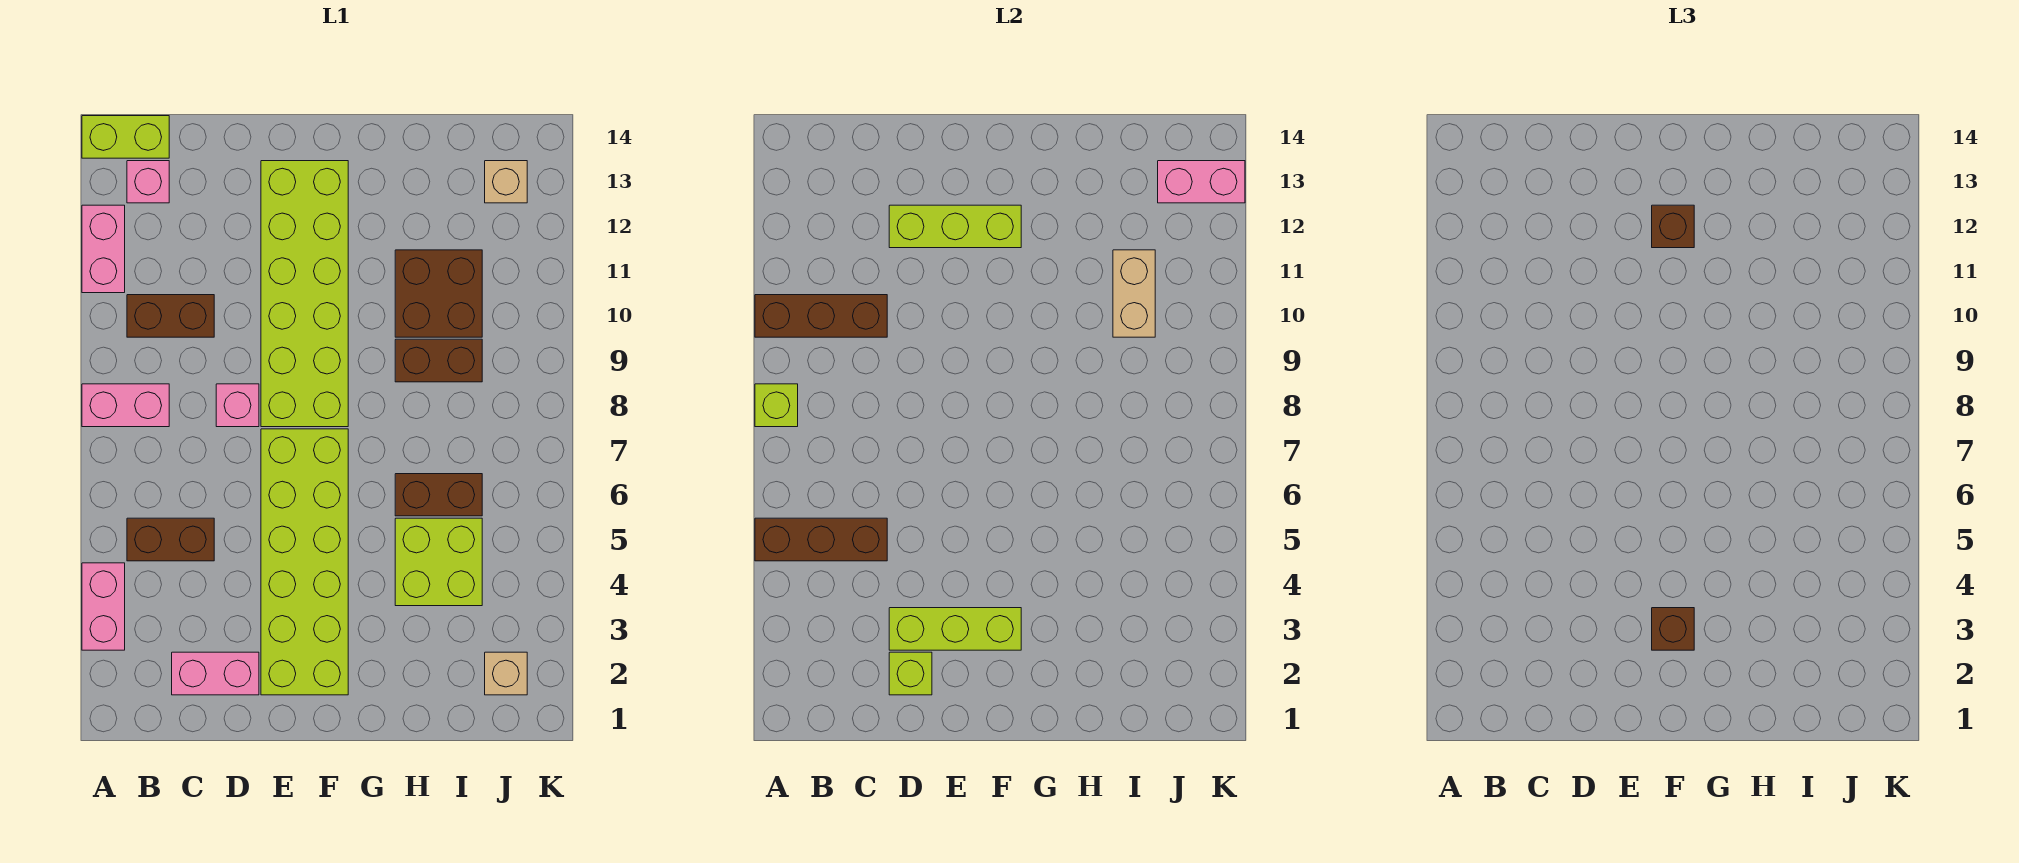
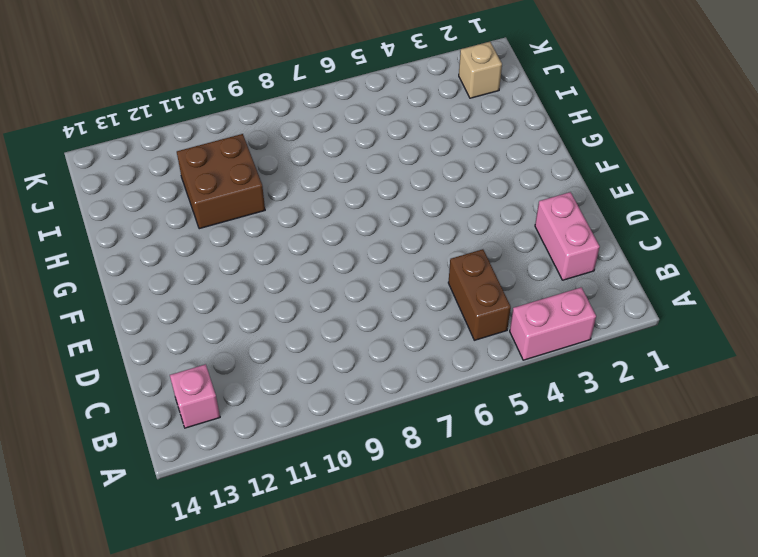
none -> pink 1x2 brick [82,384,169,427]
none -> pink 1x2 brick [82,205,125,293]
none -> lime 1x2 brick [82,116,169,158]

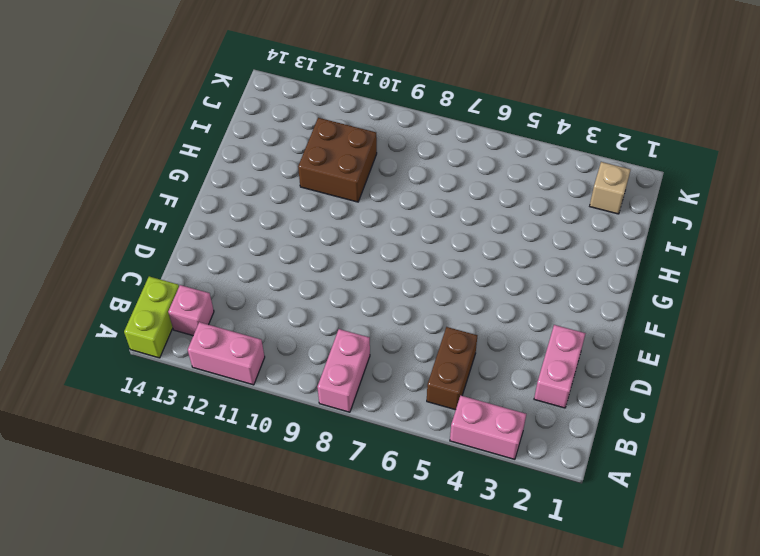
none -> brown 1x2 brick [127,295,214,337]
none -> pink 1x1 brick [216,384,259,427]
none -> lime 2x6 brick [261,429,348,695]

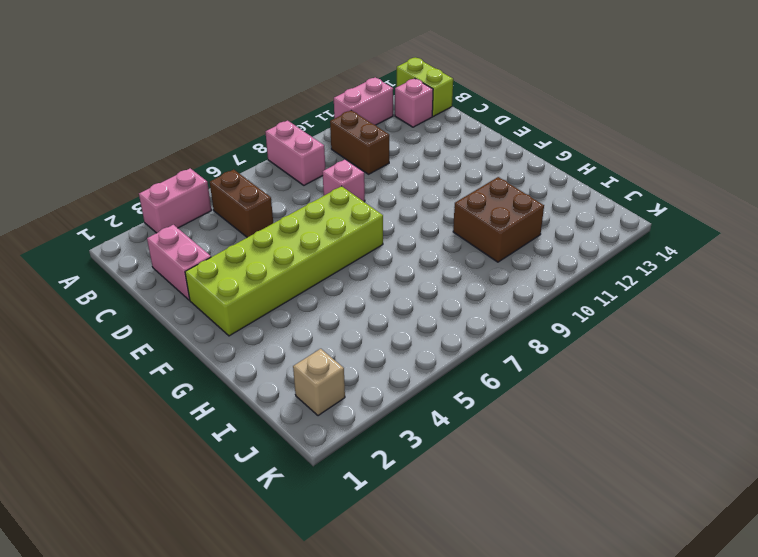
none -> lime 2x6 brick [261,161,348,427]
none -> lime 2x2 brick [395,518,482,606]
none -> brown 1x2 brick [395,474,482,516]

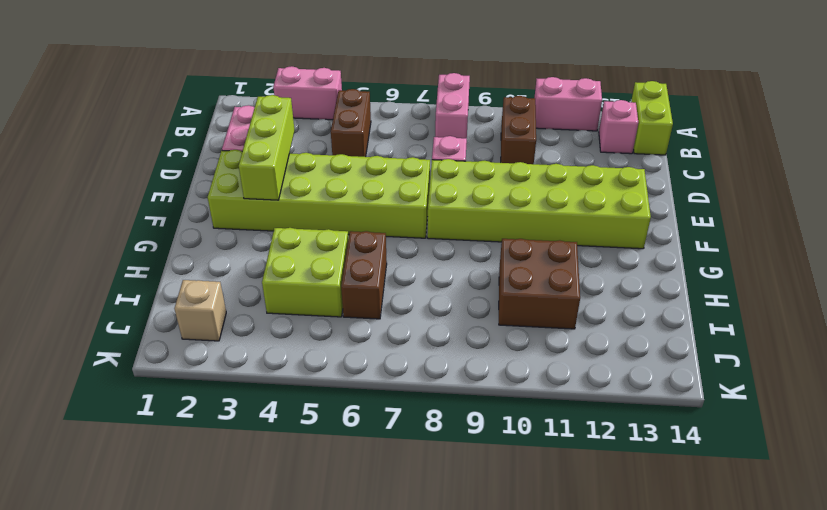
none -> brown 1x2 brick [395,339,482,382]
none -> tan 1x1 brick [485,161,527,203]
none -> brown 1x3 brick [755,518,887,561]

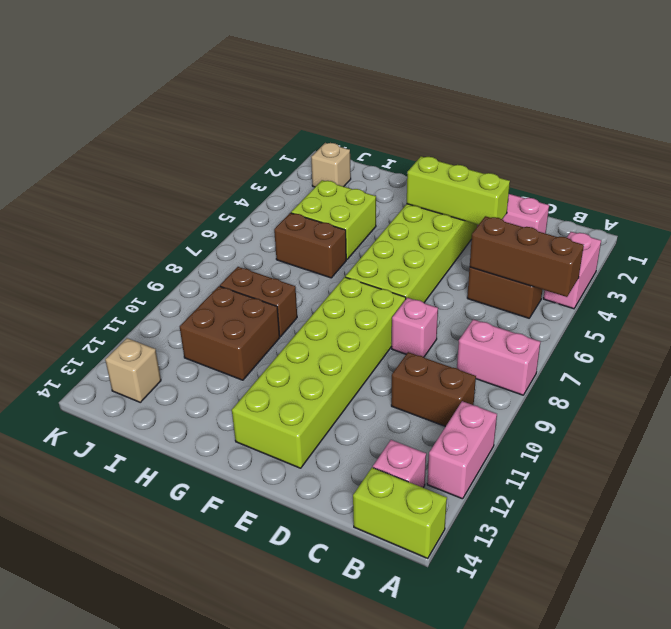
none -> lime 1x1 brick [755,384,798,427]
none -> brown 1x3 brick [755,295,887,337]
none -> lime 1x1 brick [889,652,932,695]

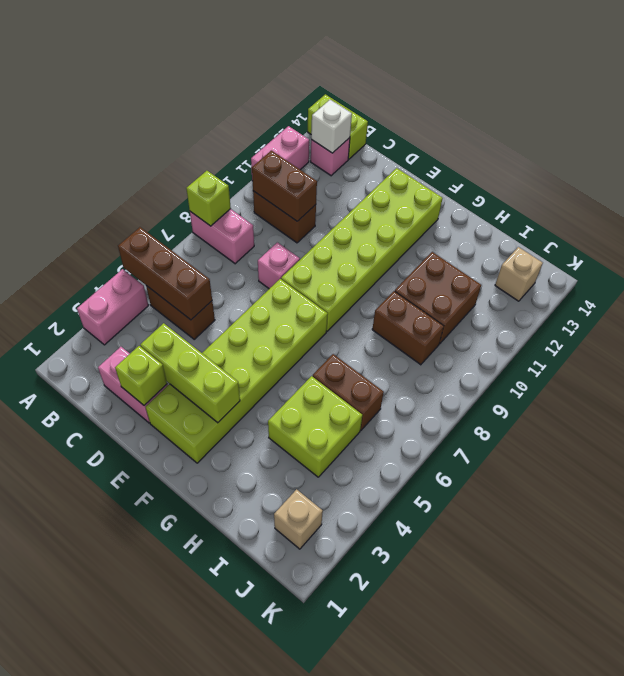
brown 1x2 brick [252,151,317,221] -> brown 1x3 brick [755,295,887,337]
white 1x1 brick [311,100,352,153] -> none
none -> lime 1x3 brick [889,205,1021,248]
none -> tan 1x2 brick [1113,250,1155,337]
none -> pink 1x2 brick [1158,161,1245,203]

